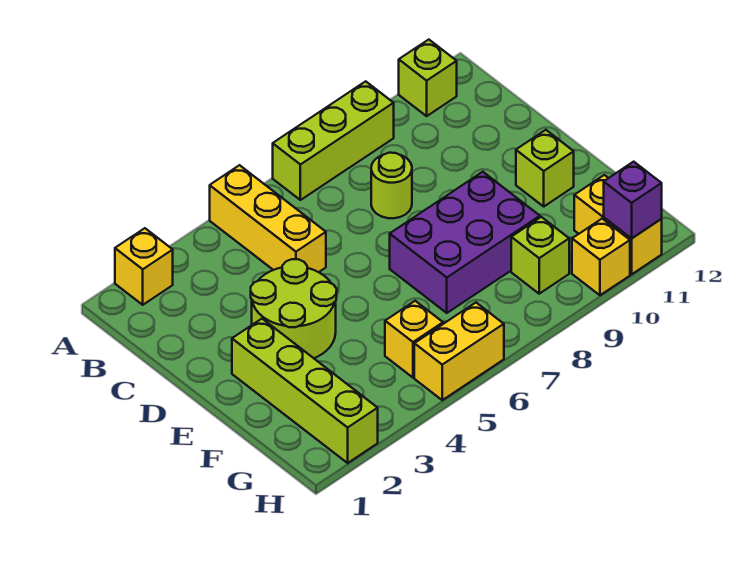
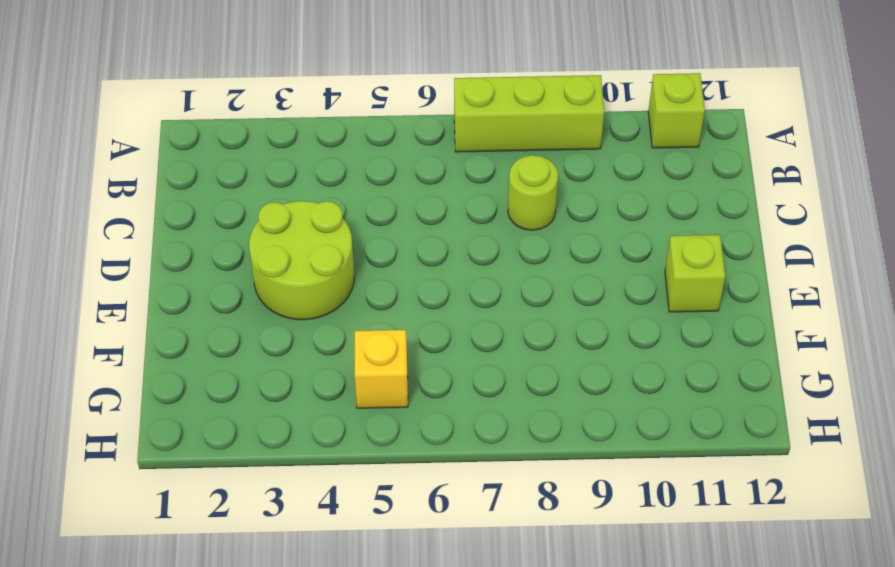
none -> yellow 1x1 brick [115,228,173,305]
none -> yellow 1x3 brick [210,165,326,272]
none -> lime 1x4 brick [232,319,378,463]

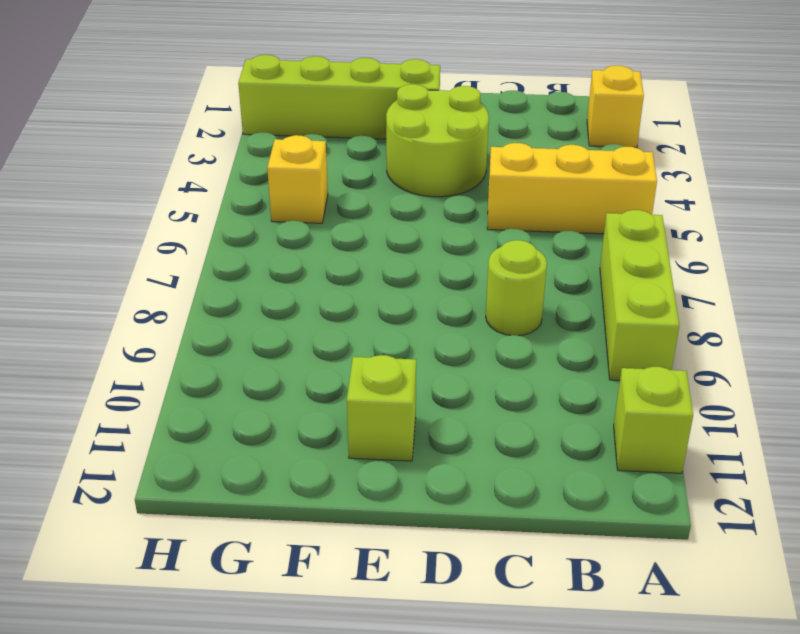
none -> purple 2x3 brick [390,172,540,313]
none -> lime 1x1 brick [511,217,569,294]
none -> yellow 1x2 brick [574,175,662,274]

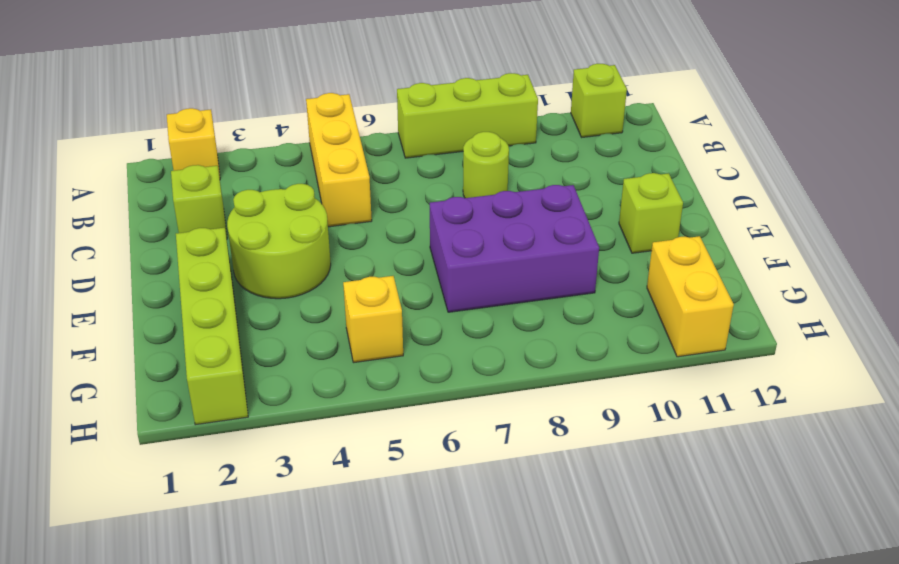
lime 1x1 brick [171,165,227,239] -> lime 1x1 brick moved to [511,217,569,294]
none -> yellow 1x2 brick [414,303,504,400]
none -> yellow 1x1 brick [572,219,630,295]
none -> purple 1x1 brick [604,162,662,239]

